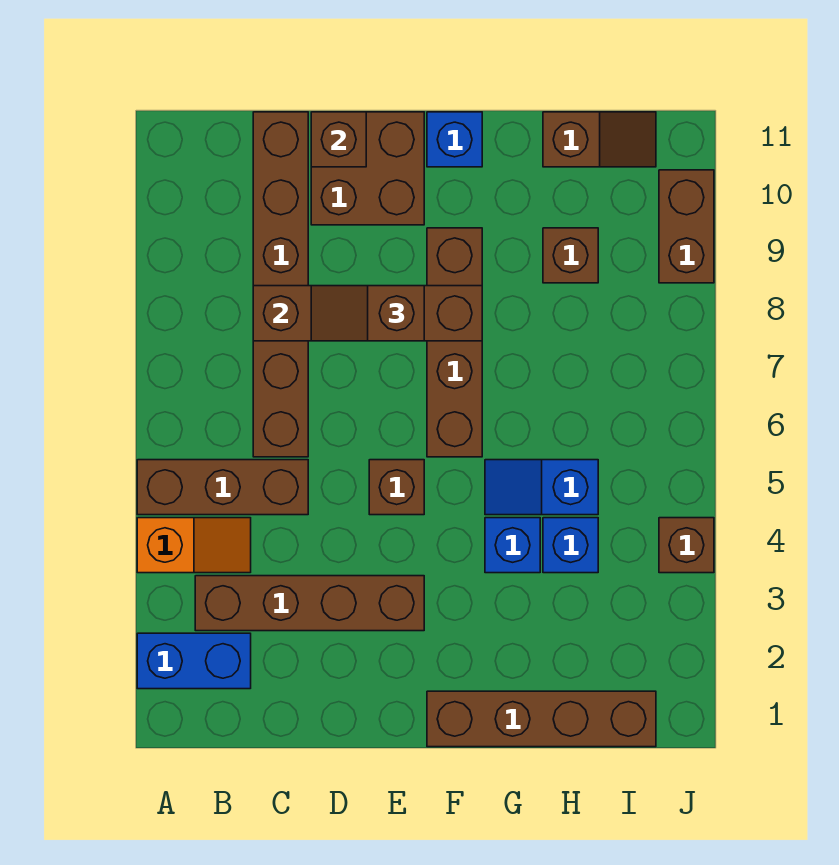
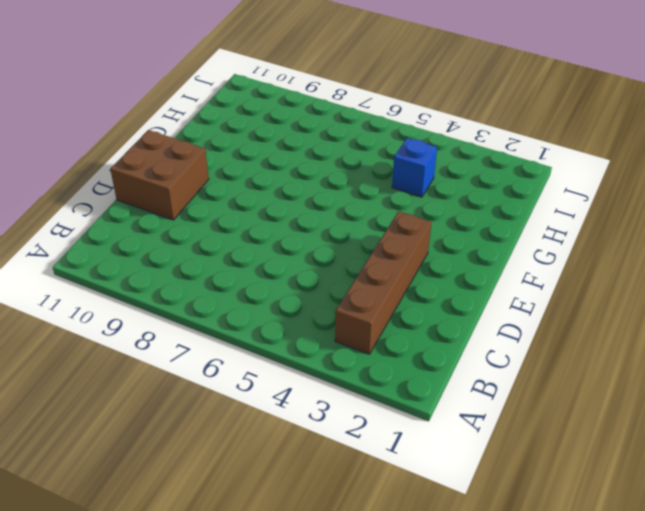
none -> blue 1x2 brick [137,633,251,689]
none -> orange 1x2 slope [137,518,251,573]
none -> brown 1x3 brick [137,460,308,515]

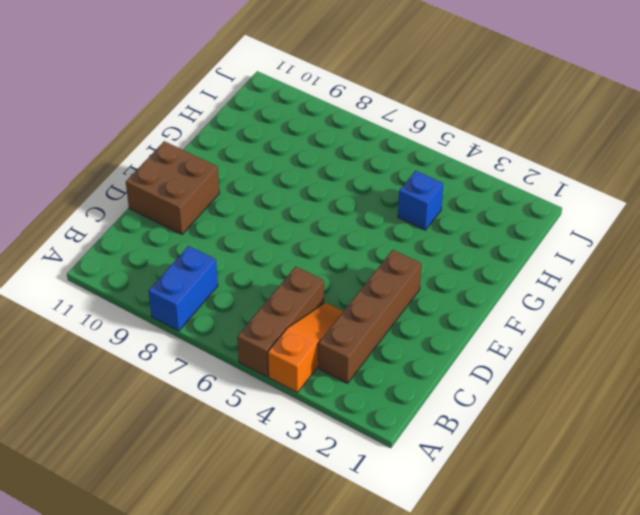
orange 1x3 slope [268,303,343,393] -> orange 1x2 slope [137,518,251,573]
blue 1x2 brick [148,246,218,331] -> blue 1x2 brick moved to [137,633,251,689]
none -> brown 1x6 brick [253,112,308,457]
none -> brown 1x1 brick [369,460,424,515]
none -> brown 1x4 brick [427,691,656,747]

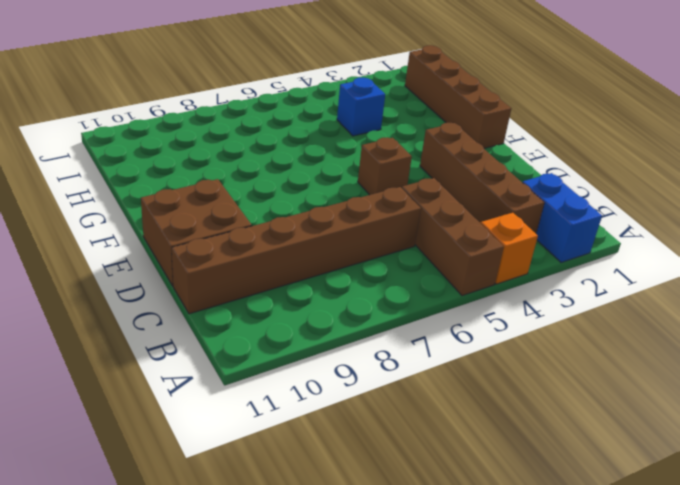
none -> brown 1x4 brick [427,228,482,457]
none -> blue 1x1 brick [427,112,482,167]
none -> blue 1x1 brick [485,518,540,573]

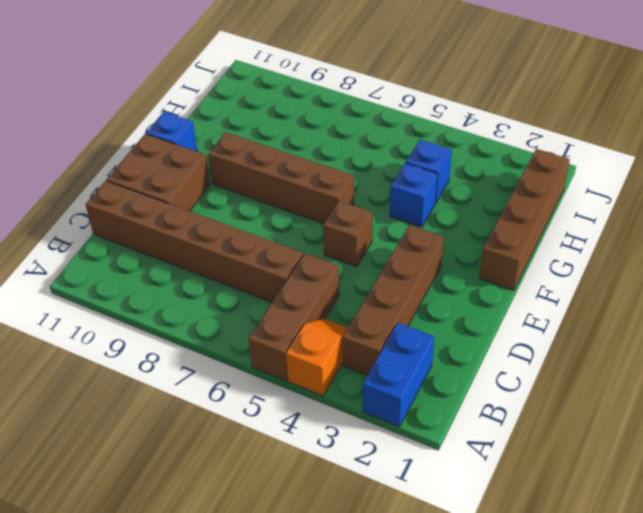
none -> blue 1x2 slope [485,460,598,515]
none -> brown 1x1 brick [543,228,598,283]
none -> brown 1x2 slope [543,112,656,167]

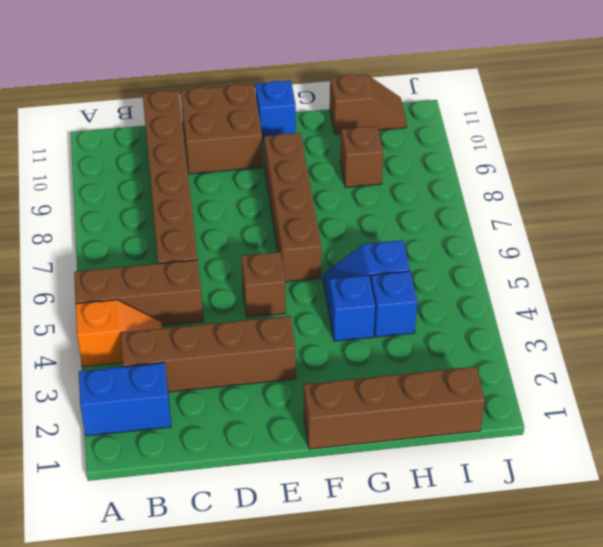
none -> brown 1x1 brick [659,518,714,573]
none -> brown 1x2 brick [659,170,714,283]
none -> brown 1x4 brick [253,286,482,341]

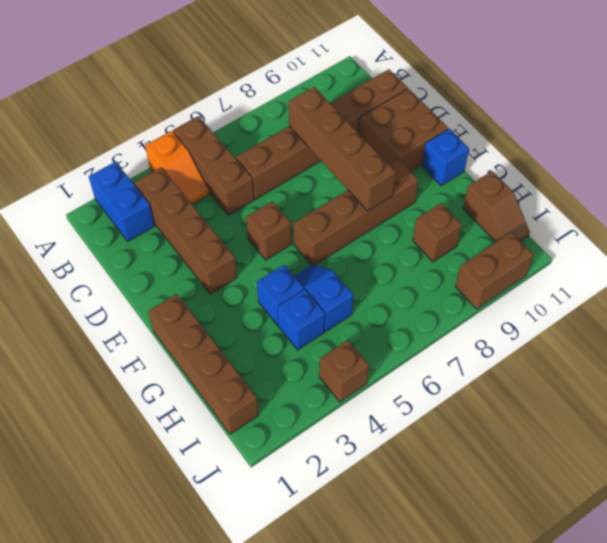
none -> brown 1x1 brick [311,112,366,167]
none -> brown 1x2 slope [311,286,424,341]

